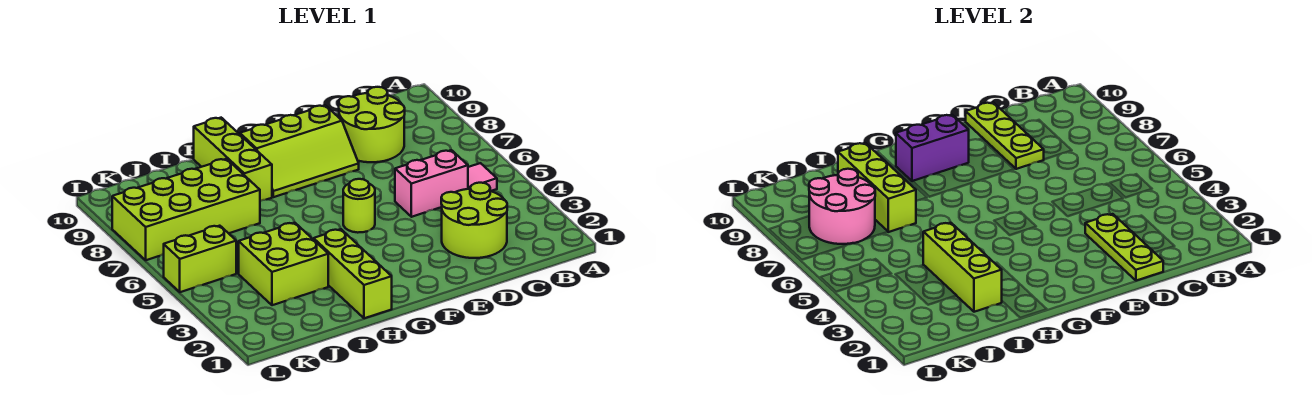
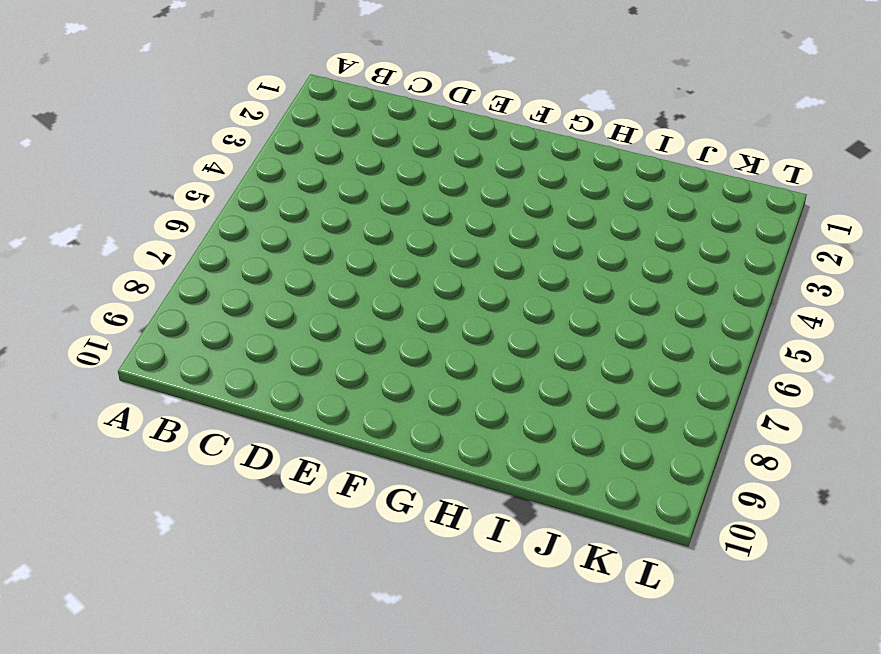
none -> pink 1x1 tile [468,163,497,191]
none -> lime 2x2 round brick [441,183,507,258]
none -> pink 1x2 brick [395,150,468,217]

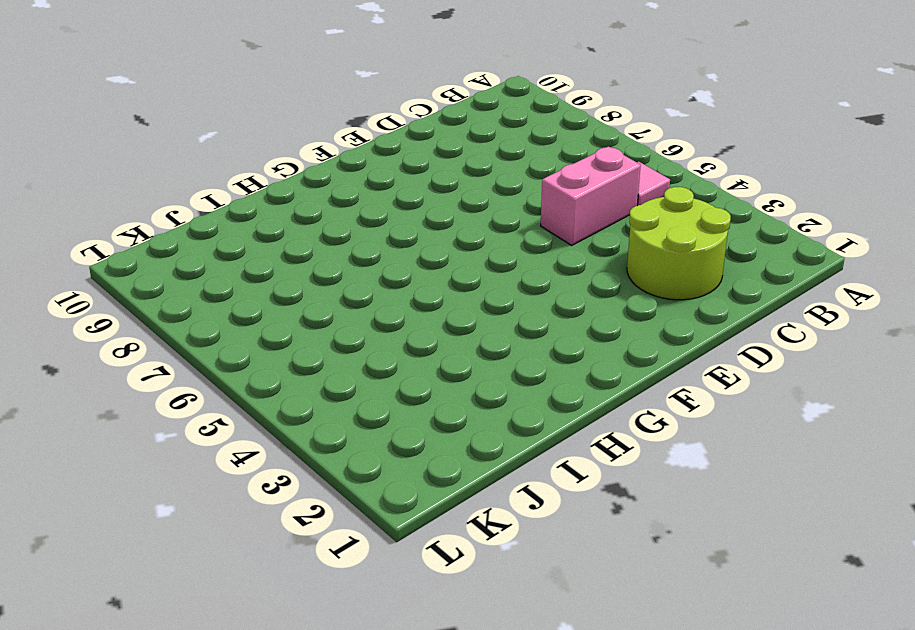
none -> lime 2x2 round brick [339,87,405,162]
none -> lime 2x3 slope [240,105,359,197]
none -> lime 1x1 round brick [343,179,375,233]

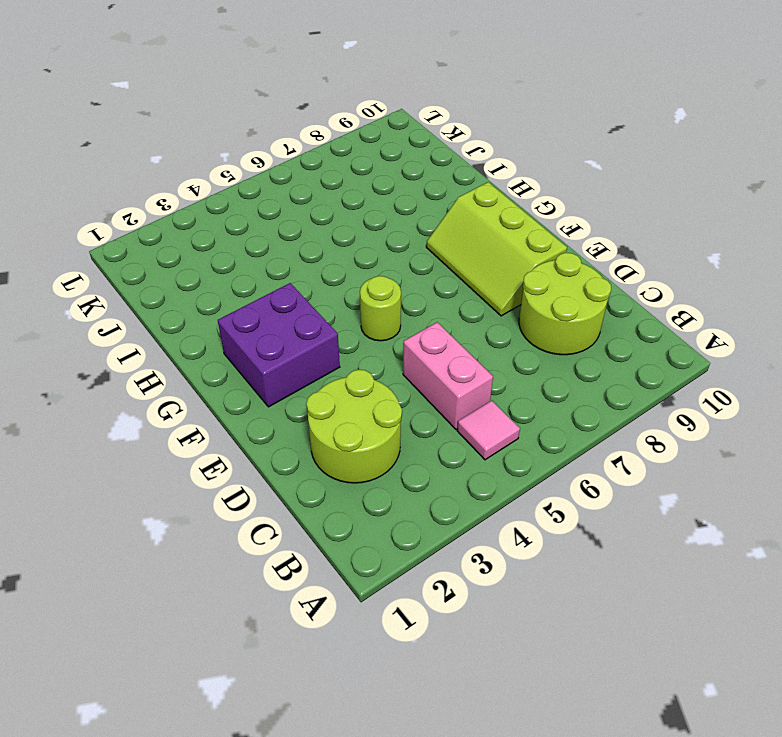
purple 2x2 brick [218,283,340,407] -> none
none -> lime 1x3 brick [314,229,392,318]
none -> lime 1x3 brick [194,118,272,201]
none -> lime 2x2 brick [239,223,328,305]

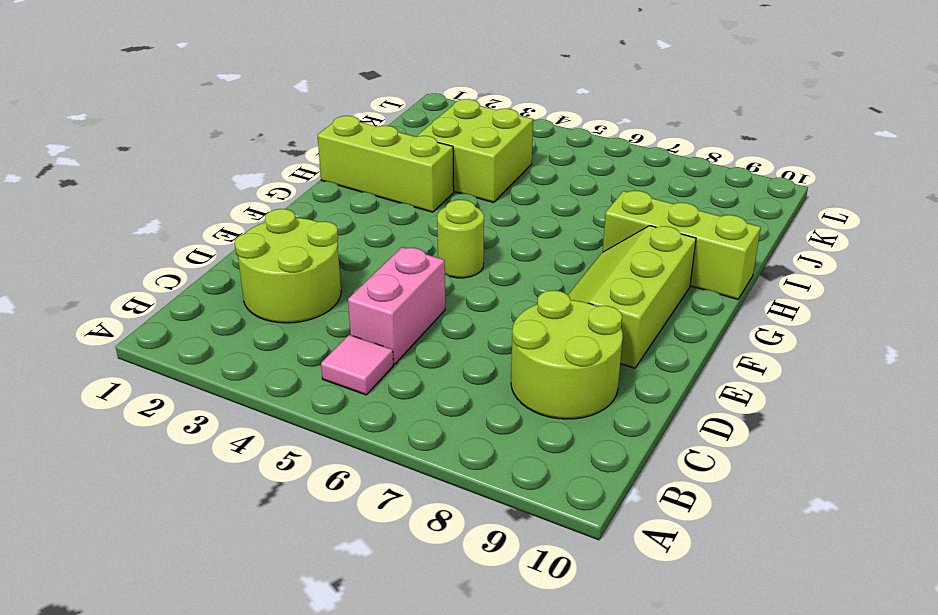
none -> lime 2x4 brick [112,159,260,260]
none -> lime 1x2 brick [164,226,236,292]
none -> lime 1x3 plate [1085,214,1163,281]

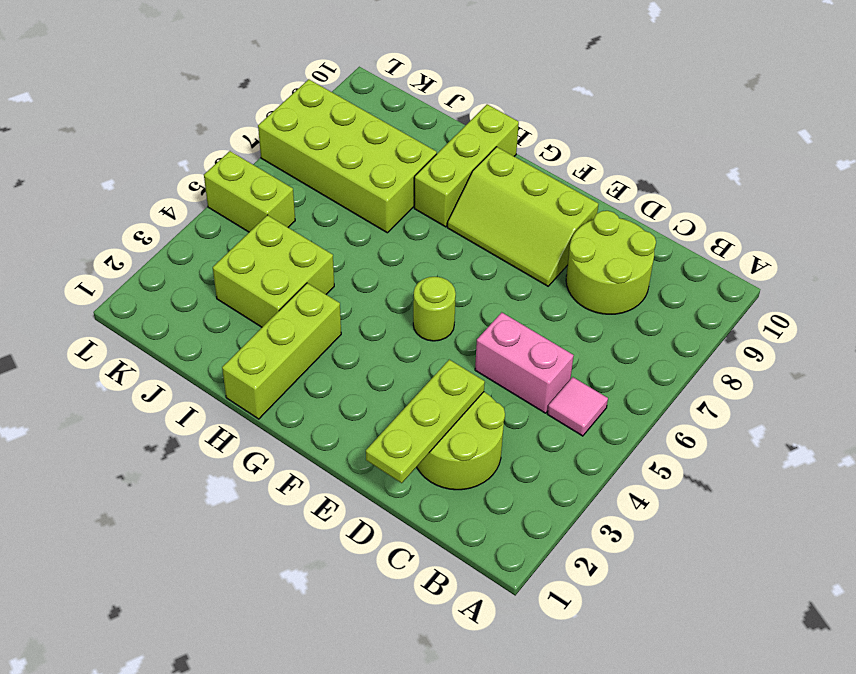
none -> lime 1x3 plate [966,102,1044,169]
none -> purple 1x2 brick [896,115,969,181]
none -> lime 1x3 brick [923,223,1002,312]

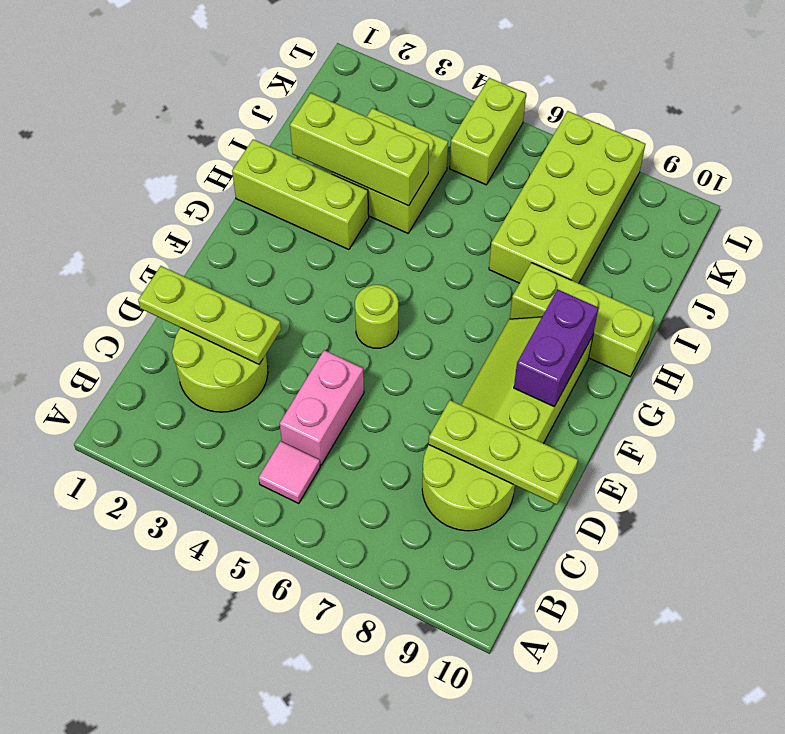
none -> lime 1x3 brick [838,143,916,232]
none -> pink 2x2 round brick [809,169,875,244]

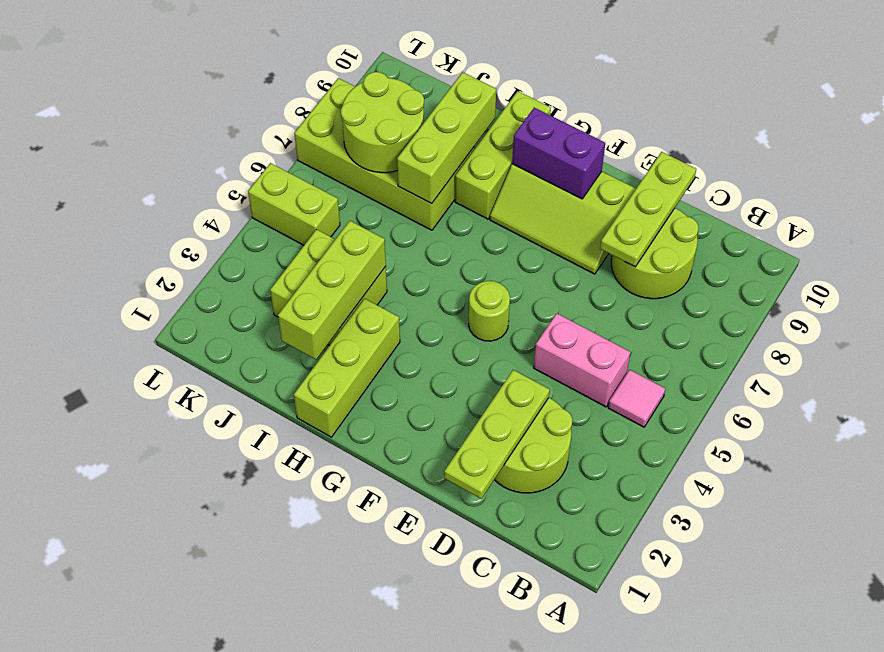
lime 2x2 round brick [341,72,424,173] -> pink 2x2 round brick [809,169,875,244]

